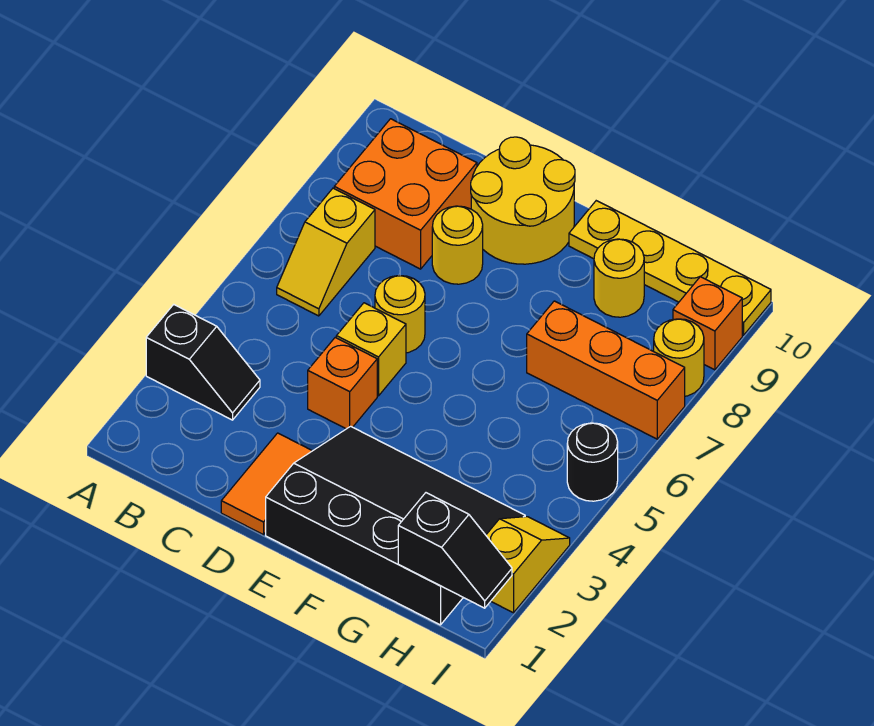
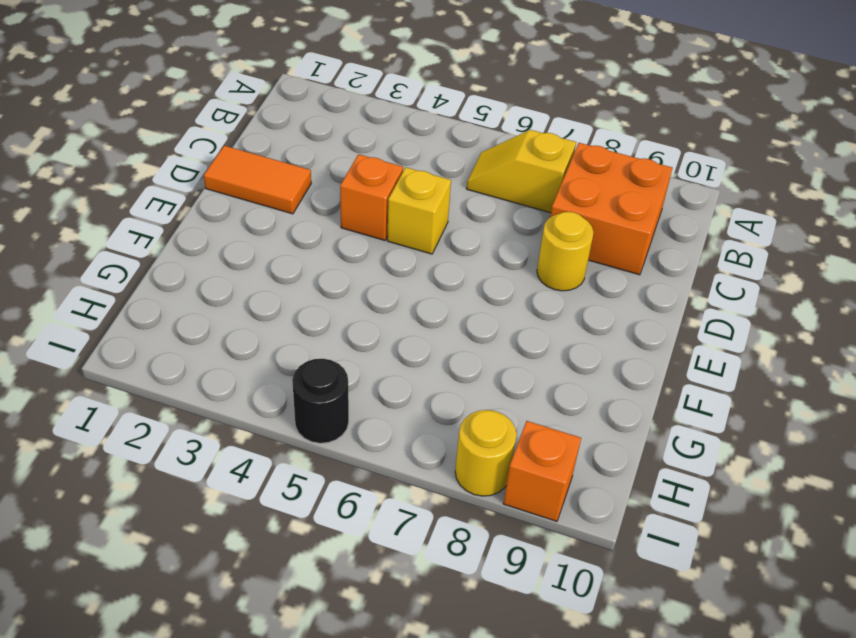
none -> black 1x2 slope [146,304,260,420]
none -> yellow 1x1 round brick [375,275,425,353]
none -> yellow 2x2 round brick [471,137,575,264]

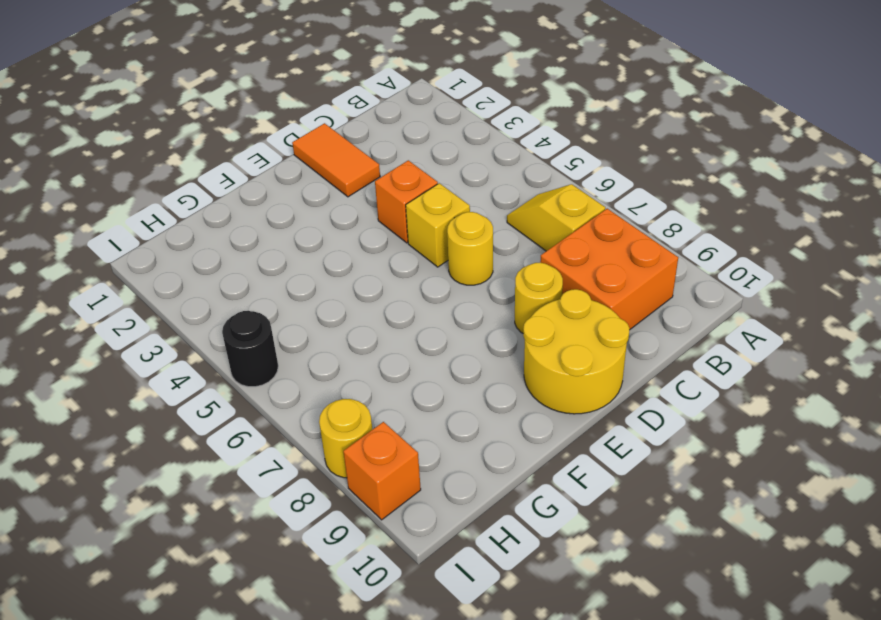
none -> black 1x2 slope [146,304,260,420]
none -> black 3x4 slope [266,426,525,625]
none -> yellow 1x4 plate [569,201,771,335]

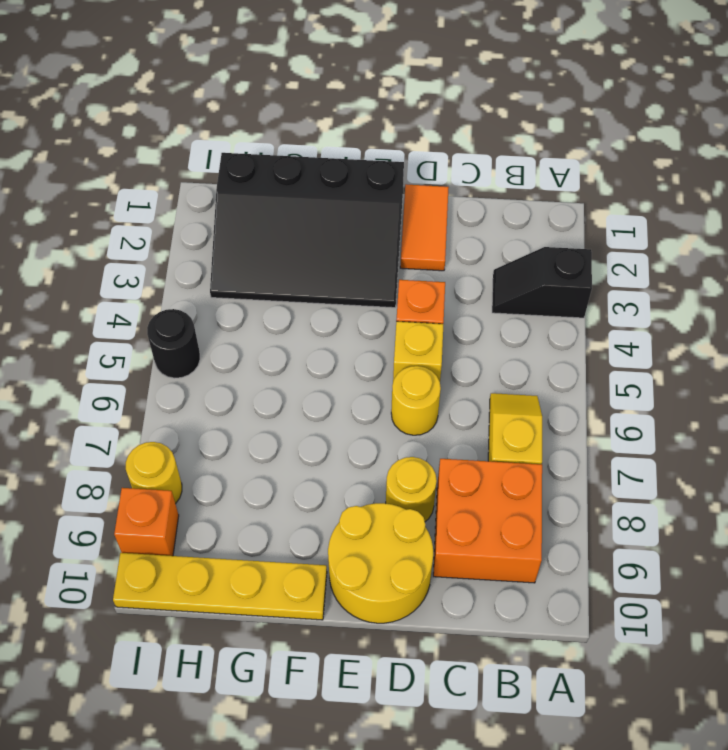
none -> orange 1x3 brick [527,301,685,439]
none -> yellow 1x1 round brick [594,239,644,317]
none -> yellow 1x2 slope [486,517,570,613]

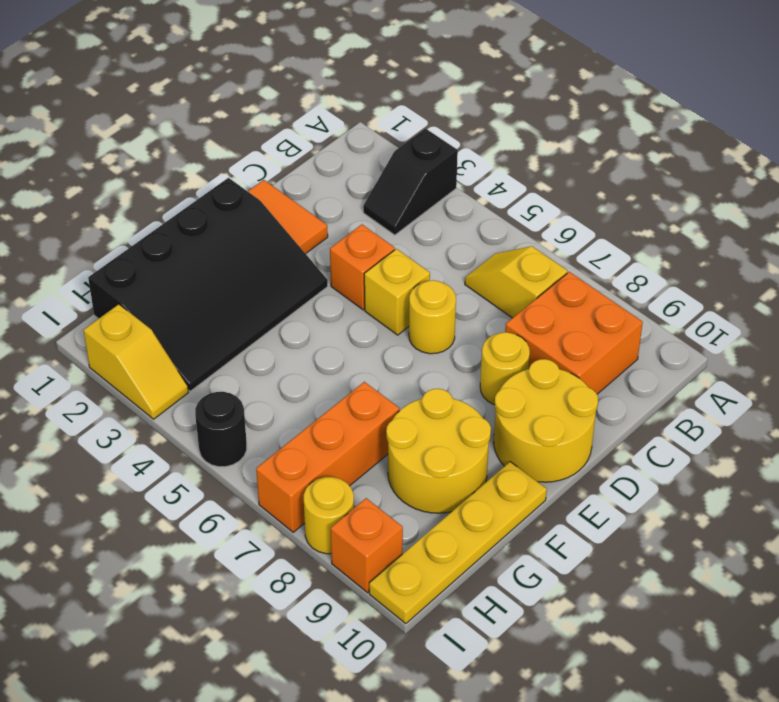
yellow 2x2 round brick [386,389,491,513] -> yellow 1x1 round brick [594,239,644,317]
none -> black 1x2 slope [398,493,512,608]

